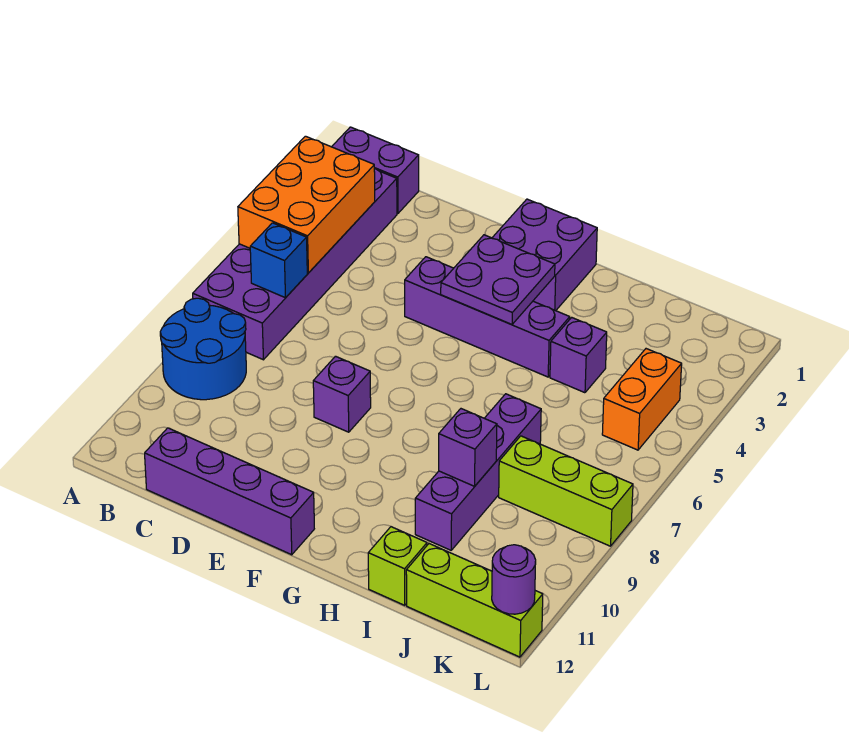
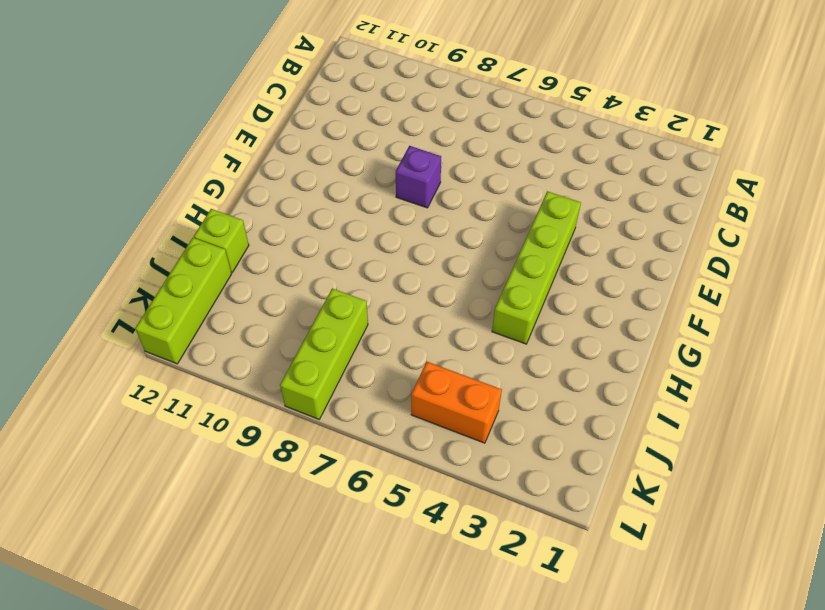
lime 1x4 brick [492,191,581,344] -> purple 1x4 brick [405,257,570,377]
none -> purple 1x2 brick [332,127,419,214]
none -> purple 2x6 brick [193,169,397,360]
none -> blue 2x2 round brick [160,298,246,400]

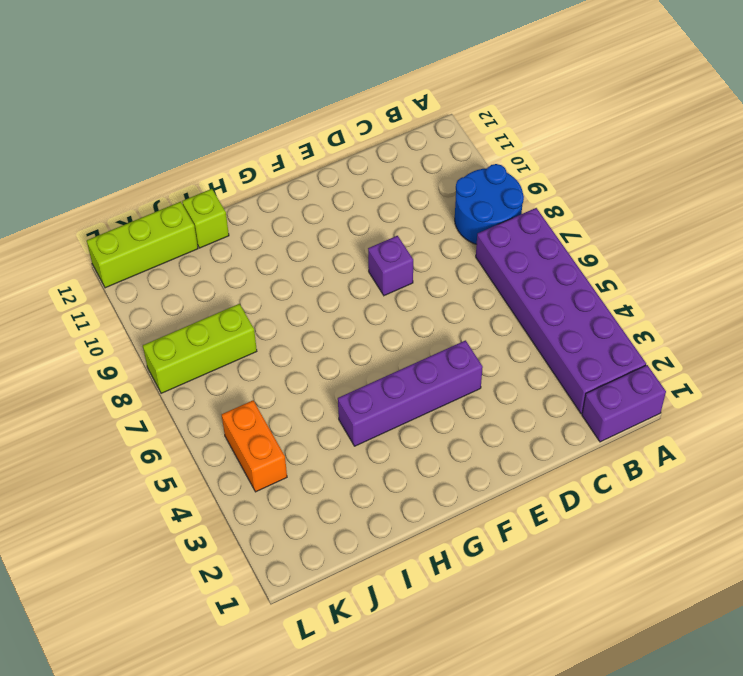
none -> purple 1x4 brick [145,428,314,555]
none -> purple 2x2 brick [492,199,597,311]
none -> purple 1x1 brick [550,317,607,393]

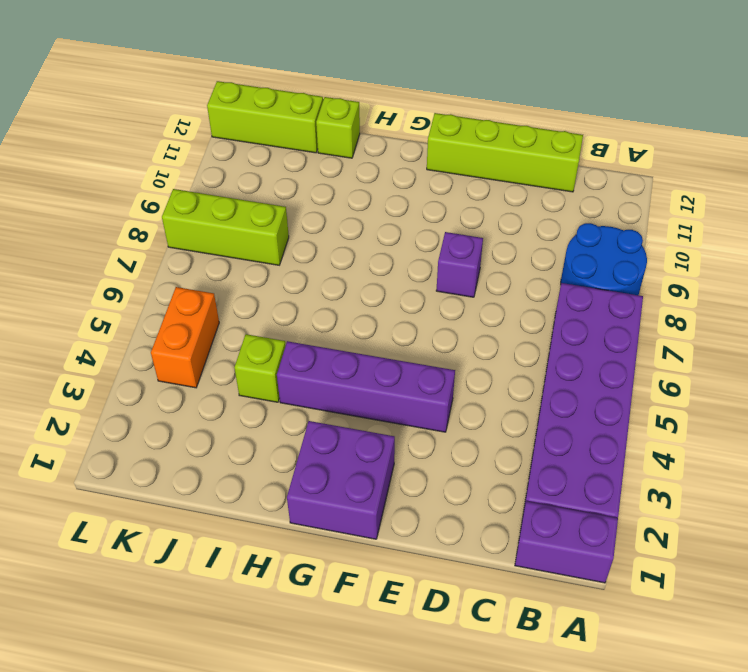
lime 1x4 brick [427,113,583,192] -> purple 1x4 brick [145,428,314,555]
lime 1x1 brick [234,334,286,402] -> purple 1x1 brick [550,317,607,393]
none -> purple 1x4 brick [415,394,541,550]
none -> orange 2x3 brick [238,136,375,273]
none -> blue 1x1 brick [250,223,307,298]

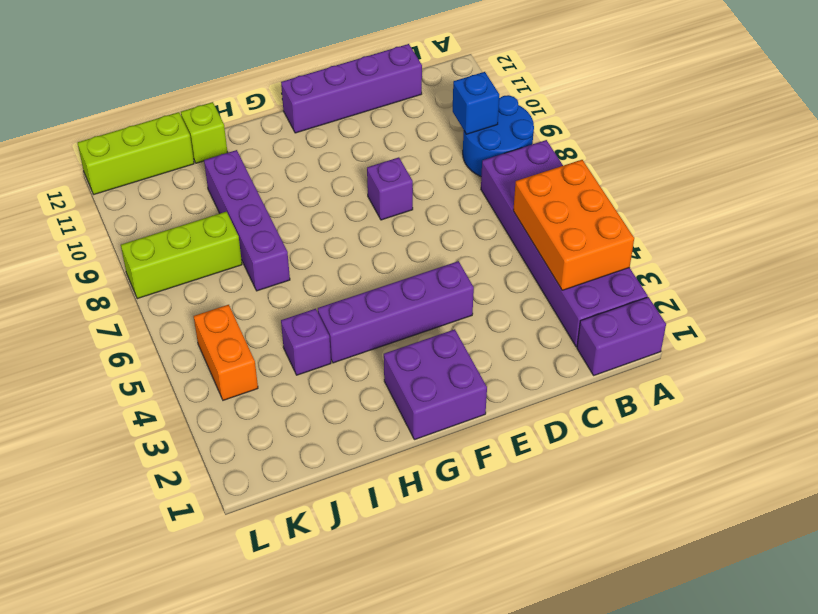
blue 1x1 brick [453,72,499,134] -> blue 1x1 brick moved to [250,223,307,298]
none -> purple 2x2 plate [441,235,555,325]
none -> purple 1x1 brick [439,409,497,486]
none -> purple 1x1 round brick [492,545,536,614]

